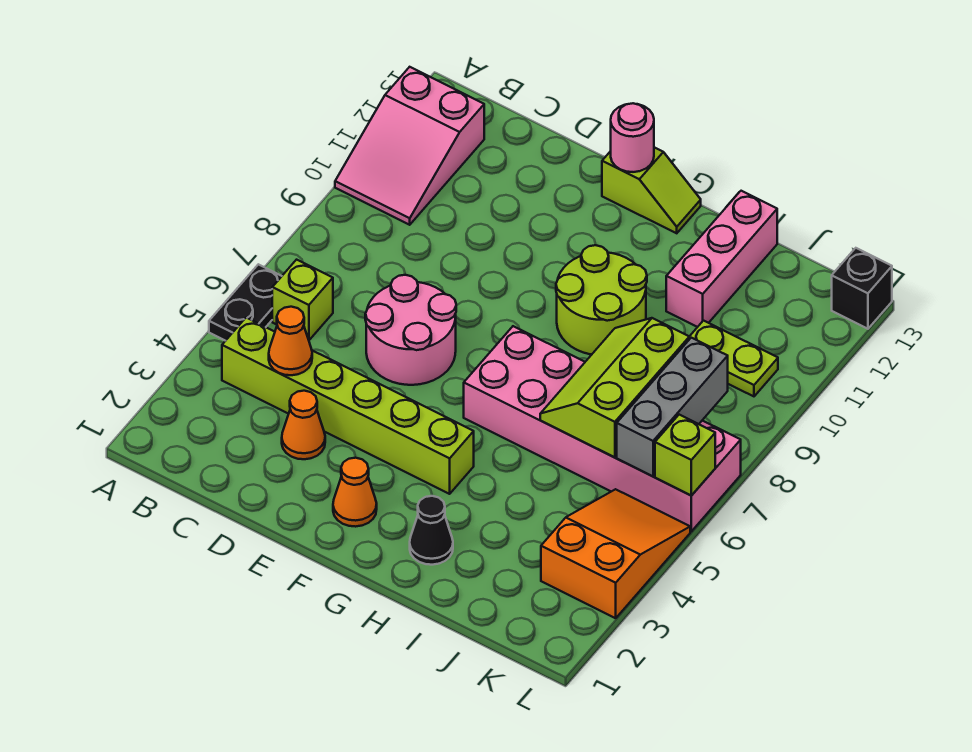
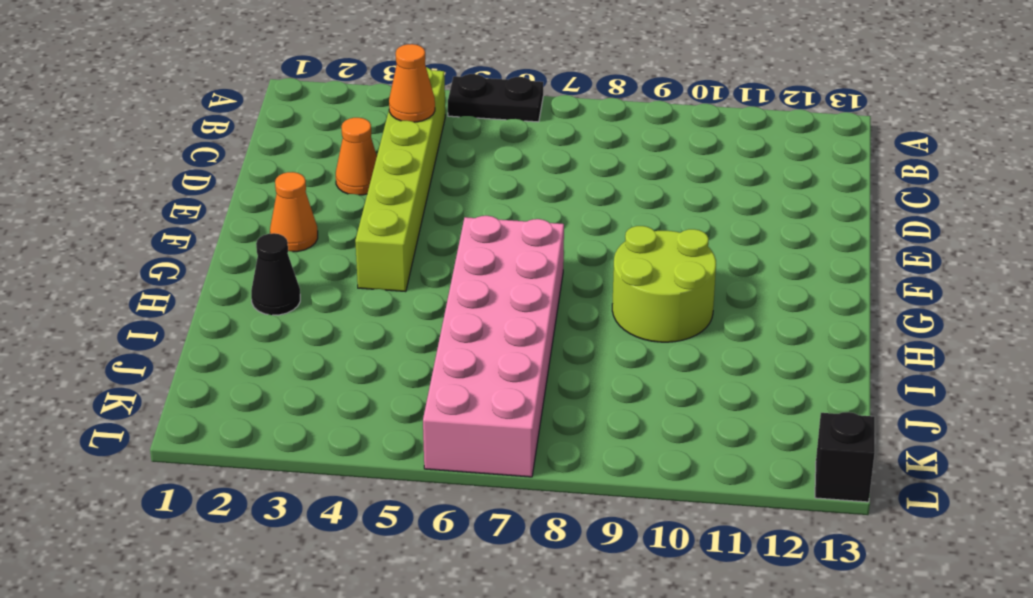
none -> pink 2x3 slope [335,67,484,225]
none -> lime 1x1 brick [272,260,333,340]
none -> pink 2x2 round brick [365,275,456,385]

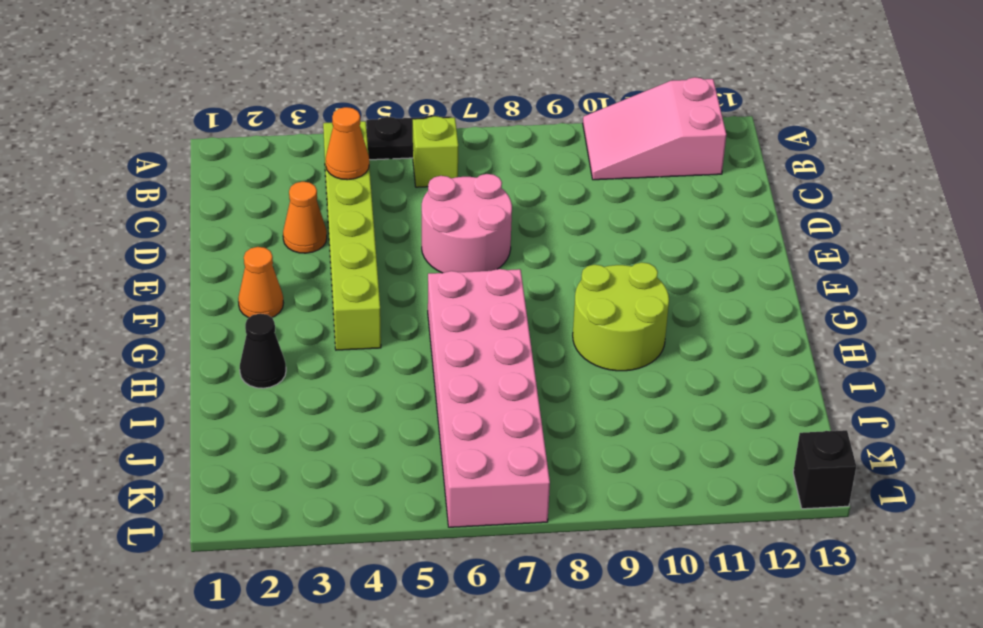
none -> lime 1x2 slope [602,147,701,233]
none -> pink 1x3 brick [666,191,777,327]
none -> lime 1x2 plate [689,321,778,396]

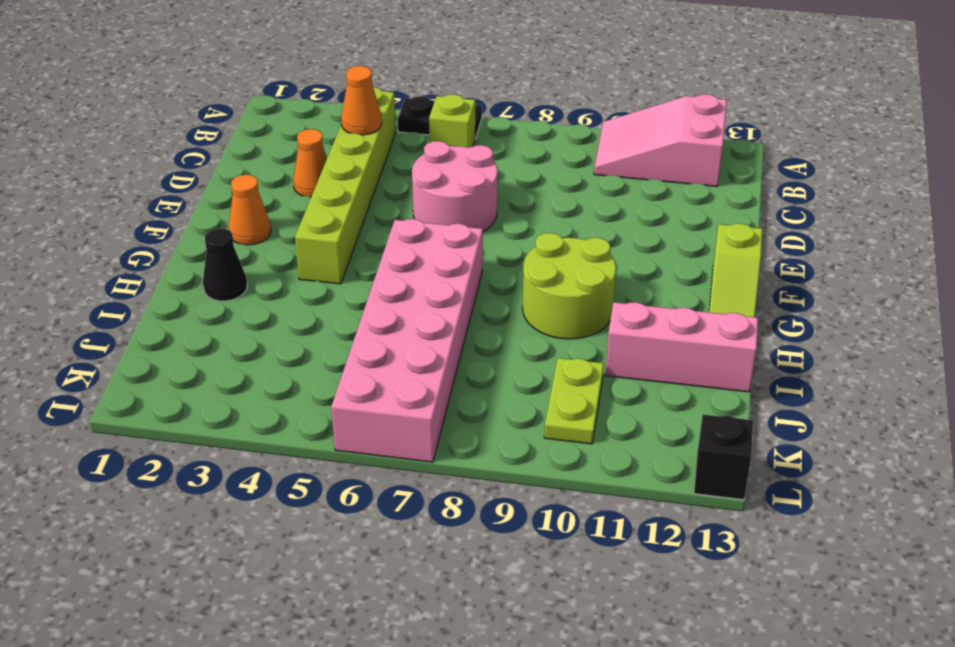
none -> orange 2x3 slope [541,489,690,618]
none -> pink 1x1 round brick [611,103,654,172]
none -> lime 2x3 slope [540,318,689,457]

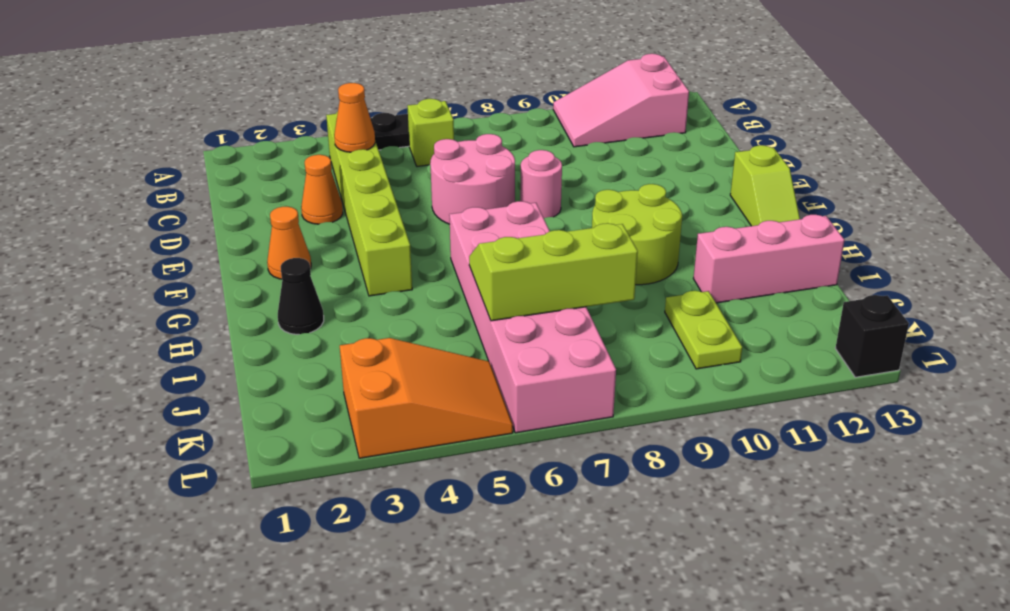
pink 1x1 round brick [520,150,562,218] -> pink 1x1 round brick moved to [611,103,654,172]
none -> grey 1x3 brick [617,338,728,476]
none -> lime 1x1 brick [655,415,715,496]

